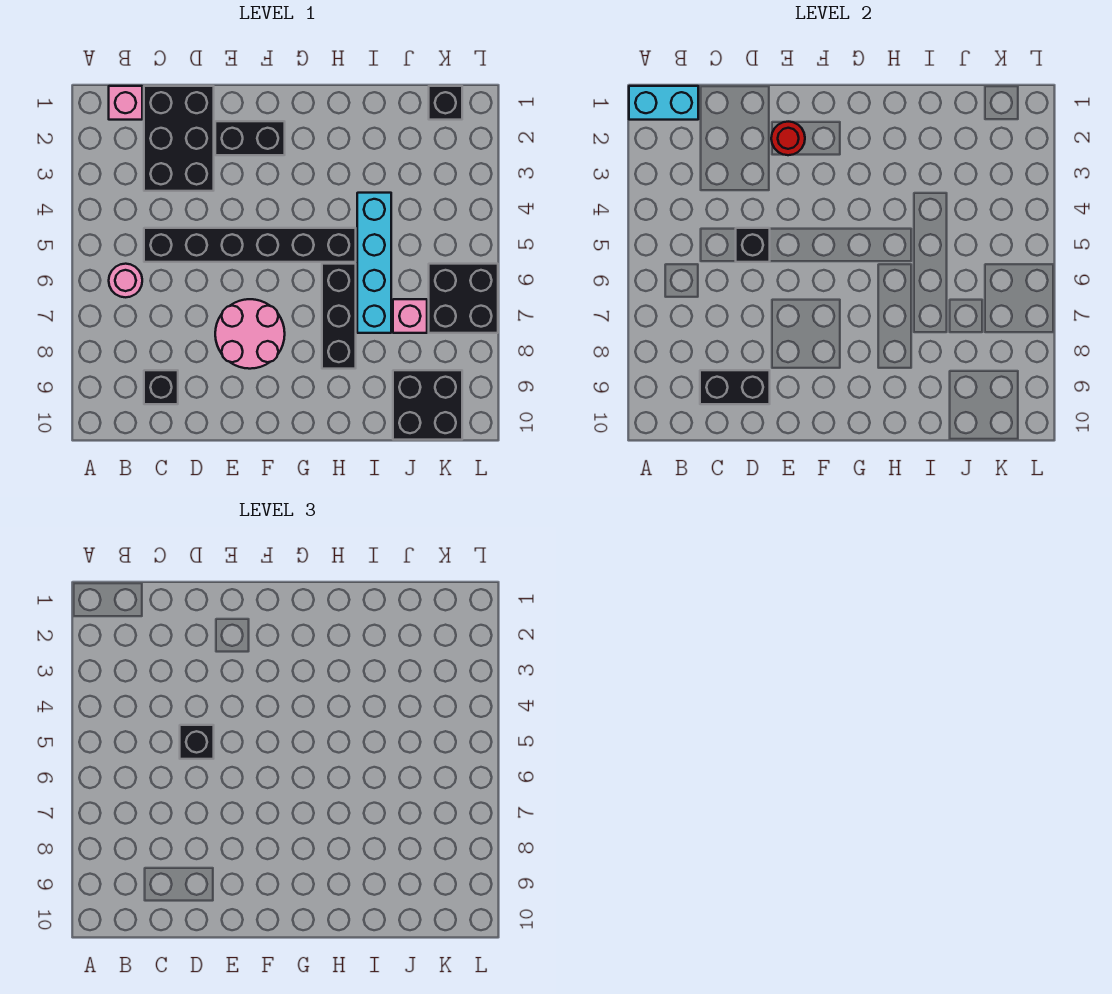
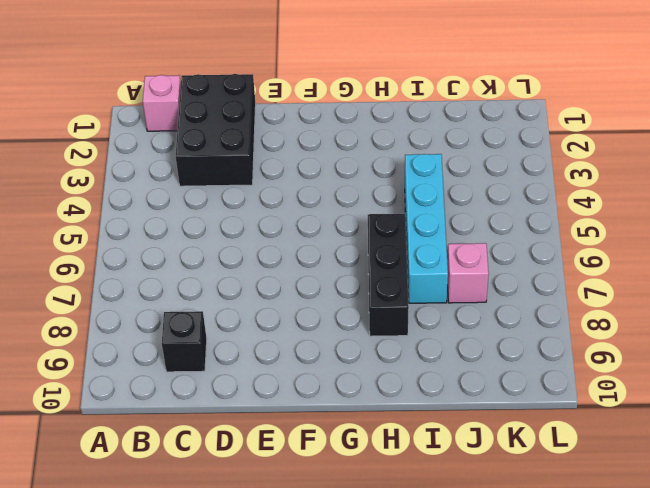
none -> pink 1x1 round brick [109,264,142,297]
none -> black 1x6 brick [144,228,356,262]
none -> black 1x2 brick [215,121,285,155]

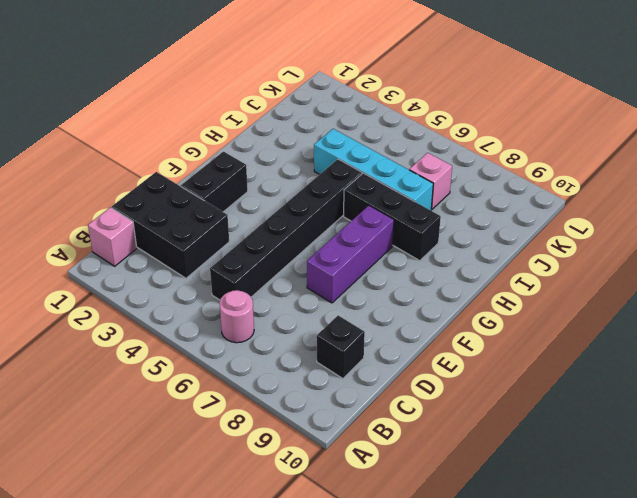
purple 1x3 brick [307,206,394,303] -> pink 2x2 round brick [215,299,285,369]
none -> black 2x2 brick [393,370,462,440]
none -> black 1x1 brick [429,86,462,120]
none -> black 2x2 brick [429,264,498,333]

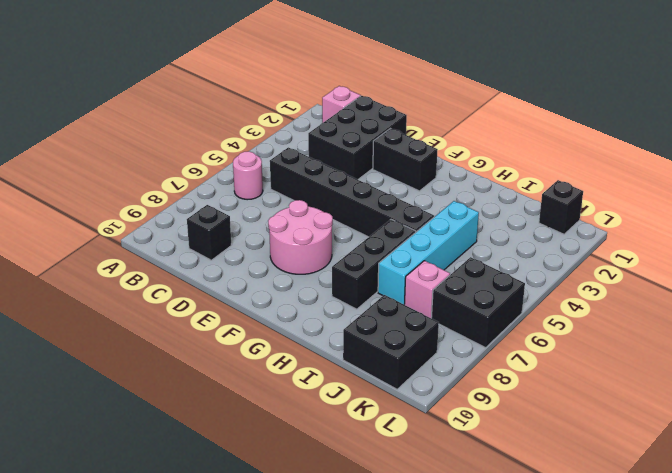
none -> cyan 1x2 brick [629,86,698,120]
none -> black 1x2 brick [700,370,770,404]
none -> black 1x1 brick [736,228,770,262]

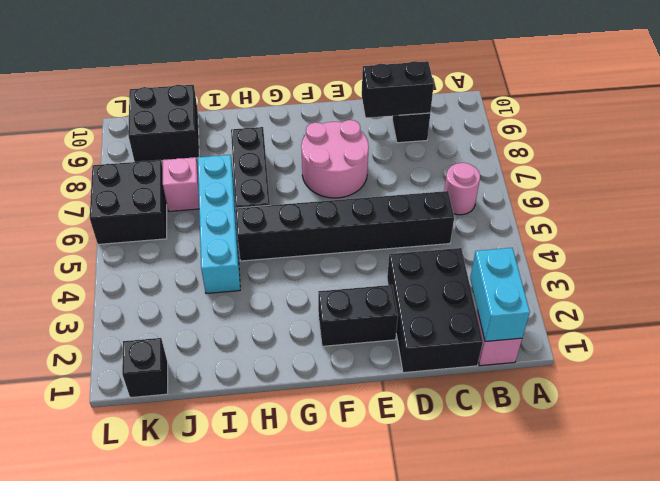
cyan 1x2 brick [470,248,530,341] -> cyan 1x2 brick turned to [629,86,698,120]
none -> black 1x1 brick [736,228,770,262]
none -> red 1x1 round brick [771,122,805,155]
none -> black 1x1 brick [180,725,214,759]

